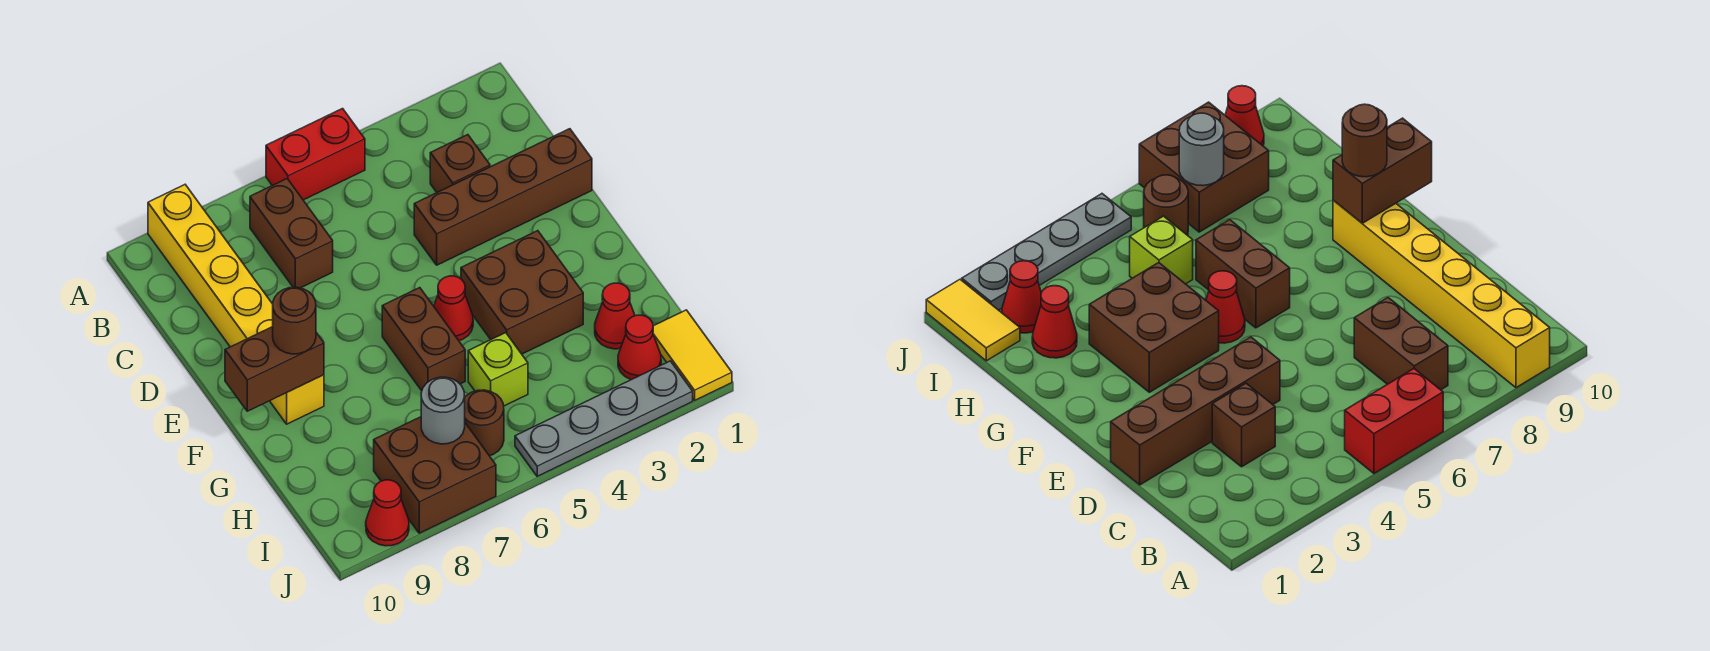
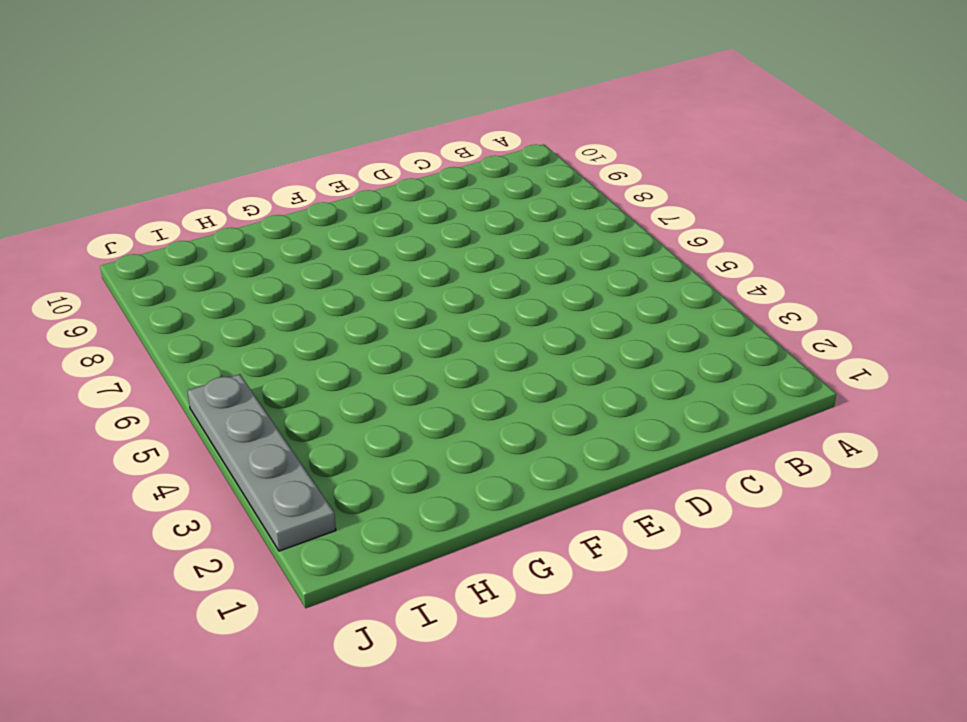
none -> red 1x2 brick [266,109,365,200]
none -> yellow 1x6 brick [148,185,324,424]
none -> brown 1x2 brick [250,179,333,288]

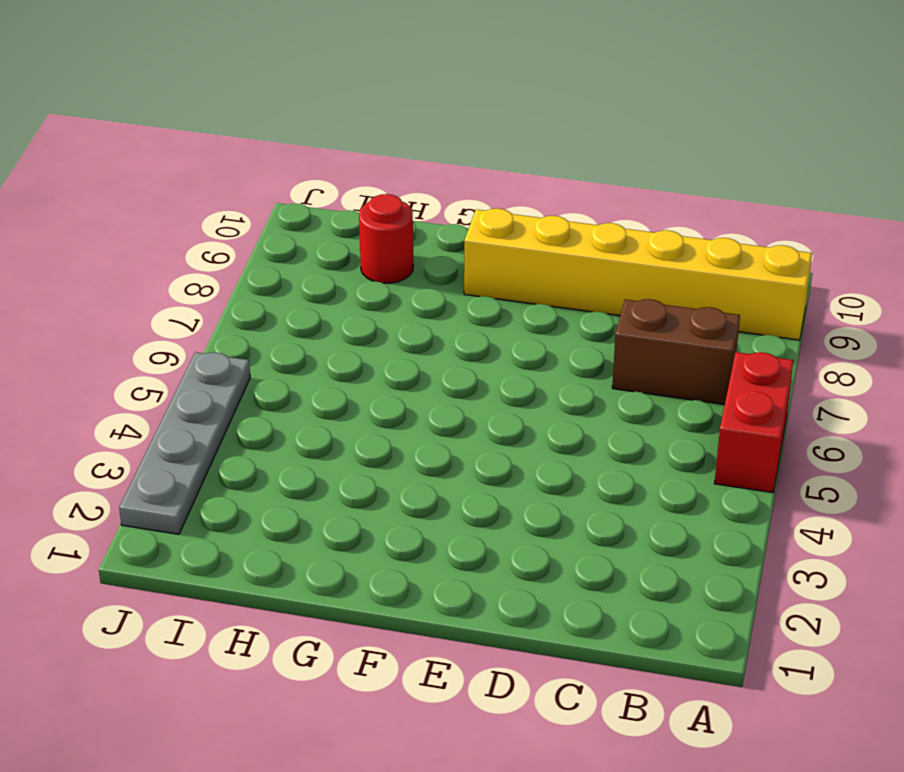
red 1x1 round brick [359,194,413,283] -> none
none -> brown 1x1 brick [430,135,490,192]
none -> brown 1x4 brick [414,129,592,265]
none -> brown 2x2 brick [461,231,583,354]

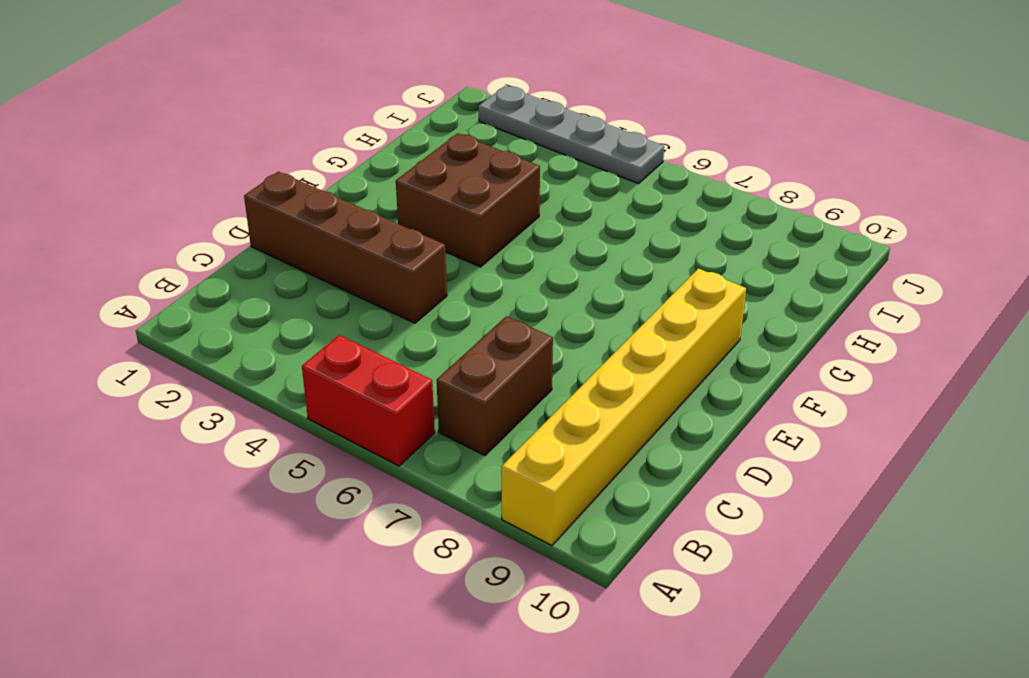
none -> brown 1x1 brick [430,135,490,192]
none -> red 1x1 cone [434,276,473,341]
none -> brown 1x2 brick [382,288,465,391]

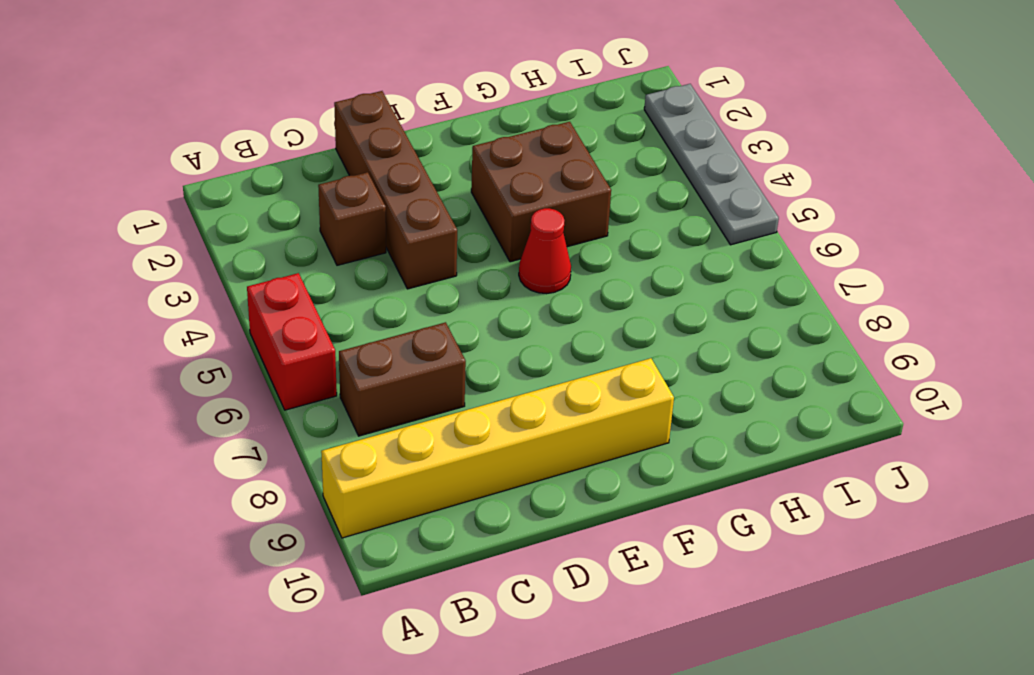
none -> brown 1x2 brick [382,288,465,391]
none -> red 1x1 cone [595,283,635,349]
none -> lime 1x1 brick [468,333,528,406]

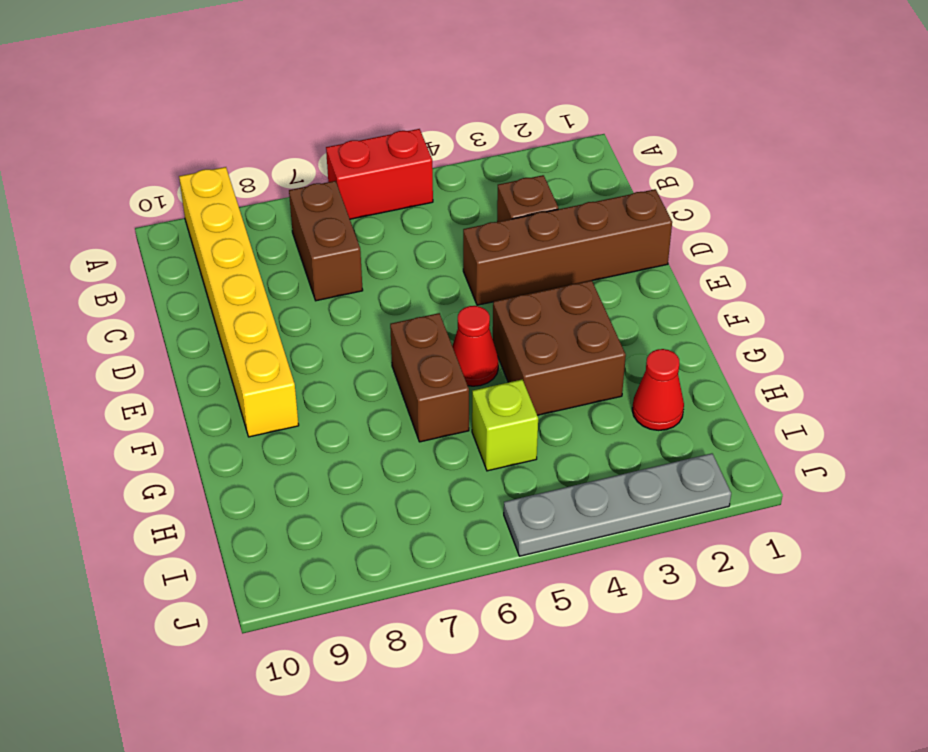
none -> yellow 1x2 tile [653,310,732,400]
none -> red 1x1 cone [618,315,661,380]
none -> brown 1x1 round brick [465,390,504,456]

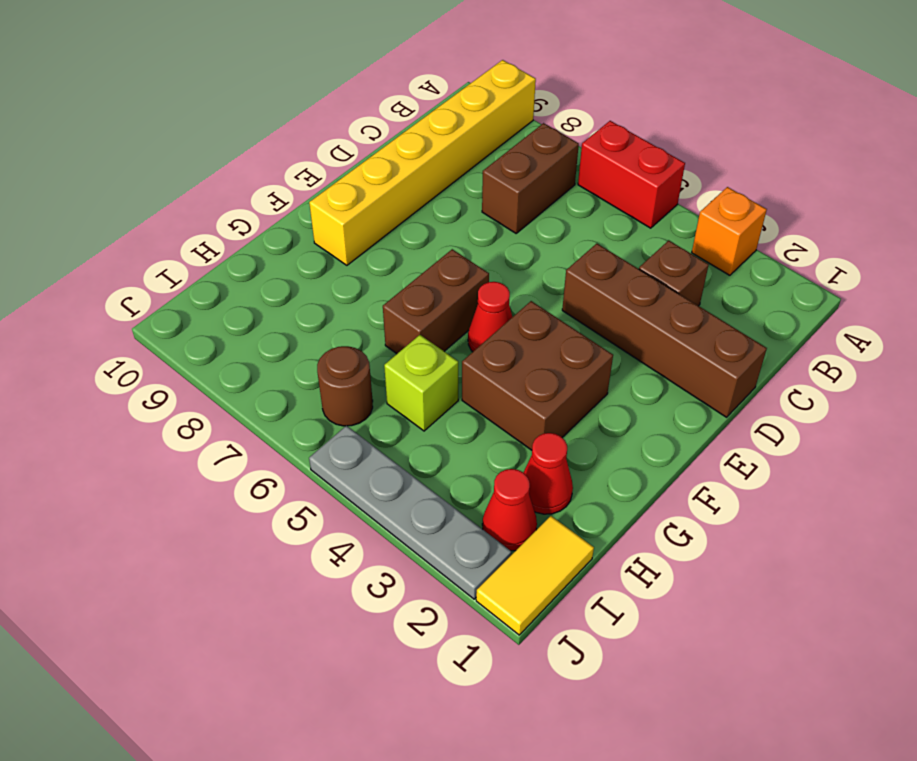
orange 1x1 brick [692,187,767,275] -> none
none -> brown 2x2 brick [374,417,496,533]
none -> red 1x1 cone [366,480,409,546]
none -> brown 1x2 brick [225,327,324,411]

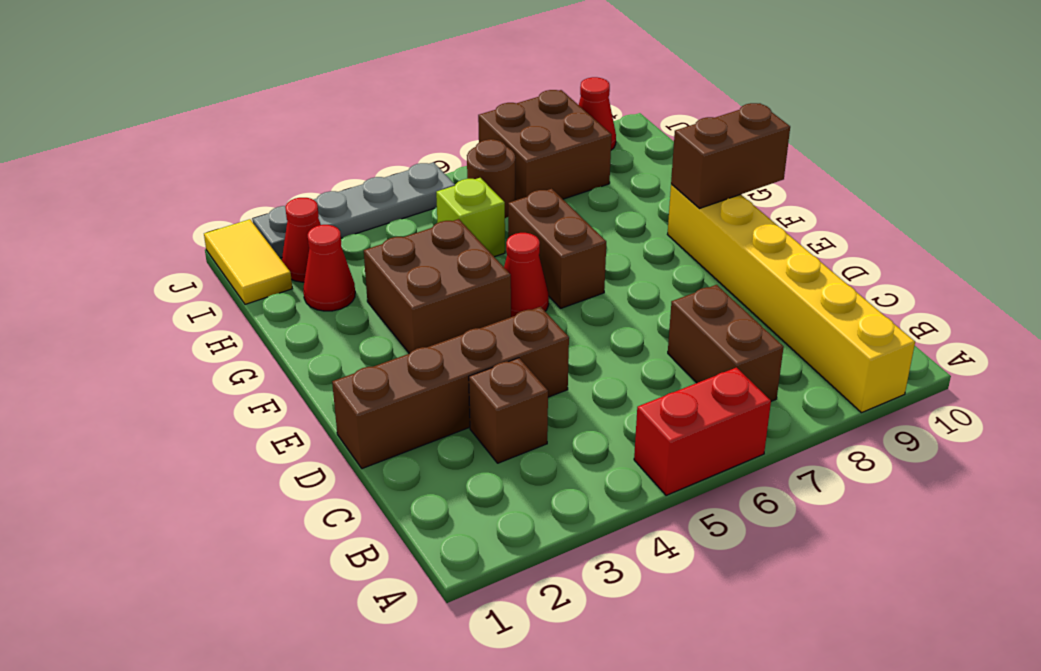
none -> grey 1x1 round brick [421,377,465,444]
none -> brown 1x1 round brick [273,287,316,354]

